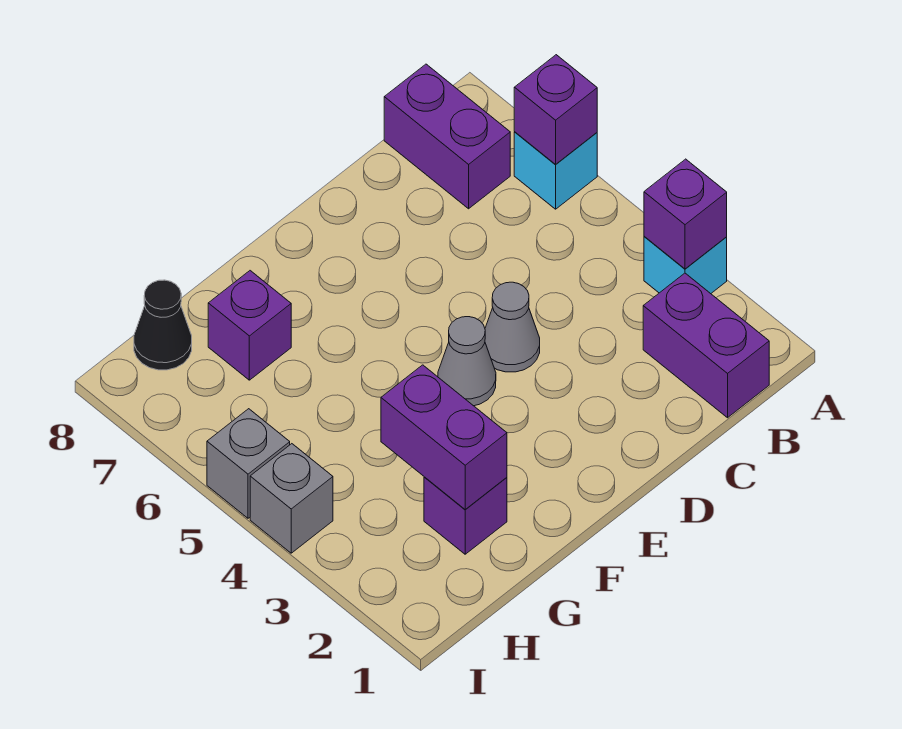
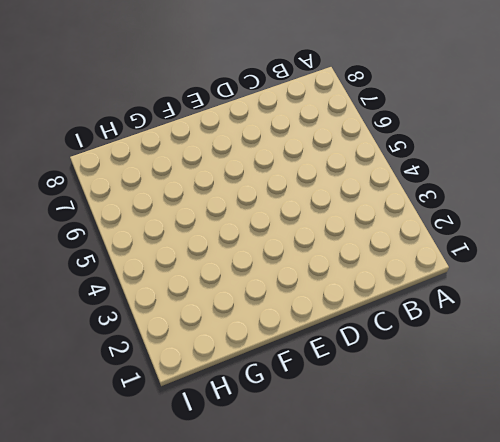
none -> cyan 1x1 brick [644,236,727,294]
none -> cyan 1x1 brick [514,132,597,209]
none -> purple 1x2 brick [643,273,769,418]

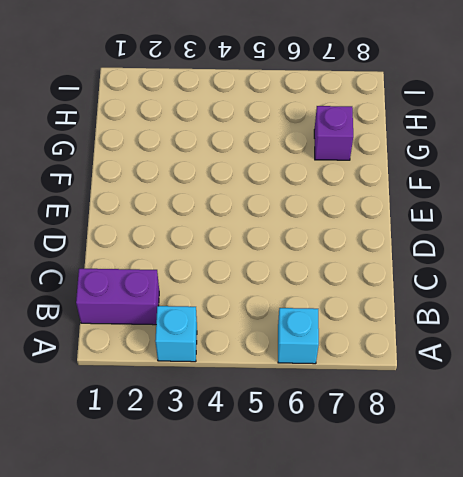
none -> purple 1x2 brick [384,64,510,209]
none -> grey 1x1 cone [485,282,540,372]
none -> grey 1x1 cone [438,317,496,406]

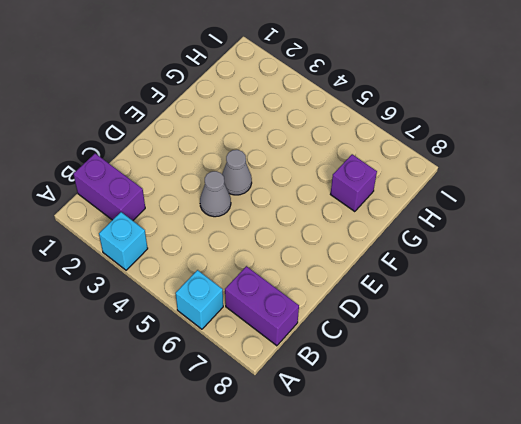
none -> purple 1x1 brick [424,477,507,554]
none -> black 1x1 cone [134,280,192,370]
none -> grey 1x1 brick [250,444,333,553]

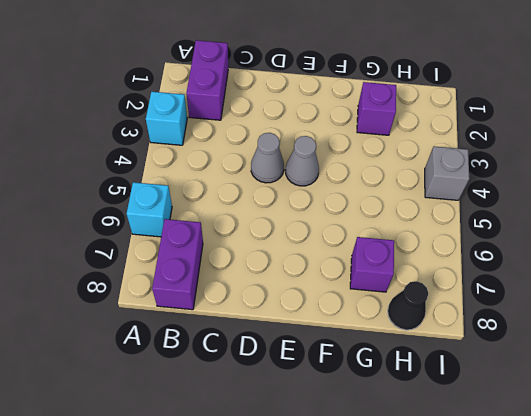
none -> grey 1x1 brick [207,409,290,518]
none -> purple 1x1 brick [644,159,727,269]
none -> purple 1x1 brick [514,55,597,164]

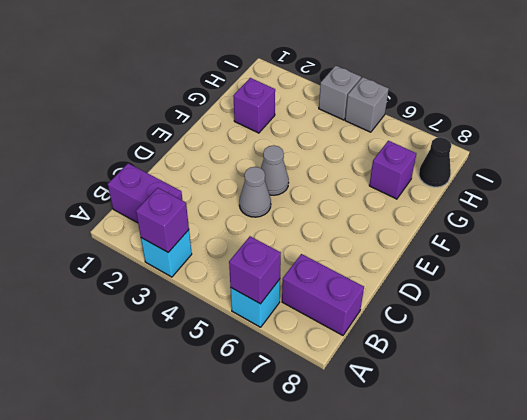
none -> purple 1x2 brick [381,365,507,510]

